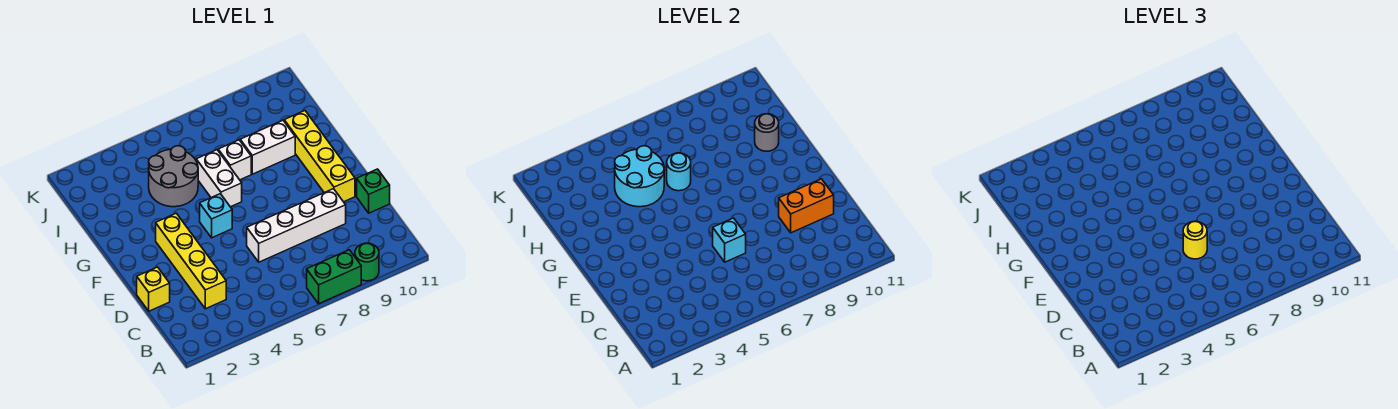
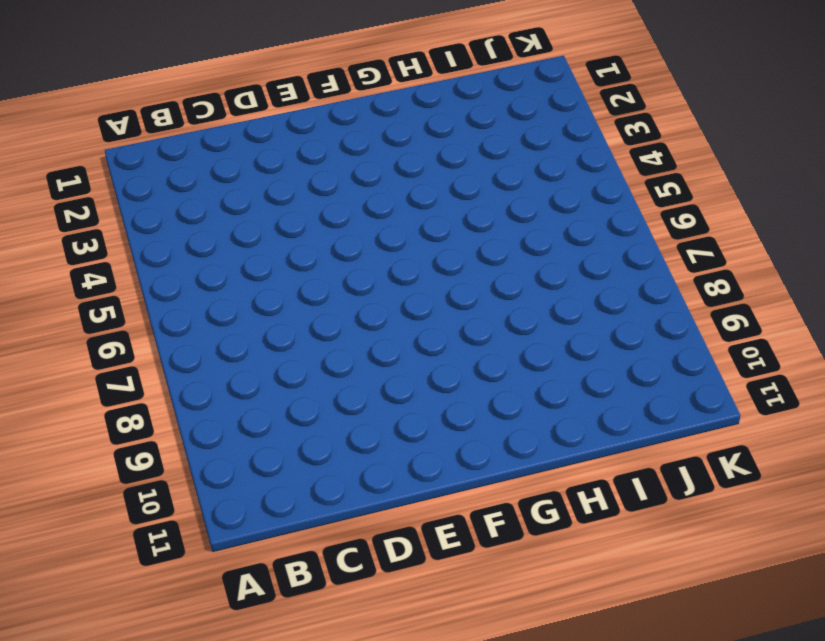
none -> green 1x2 brick [307,250,361,304]
none -> green 1x1 round brick [355,243,379,281]
none -> yellow 1x4 brick [156,213,226,309]

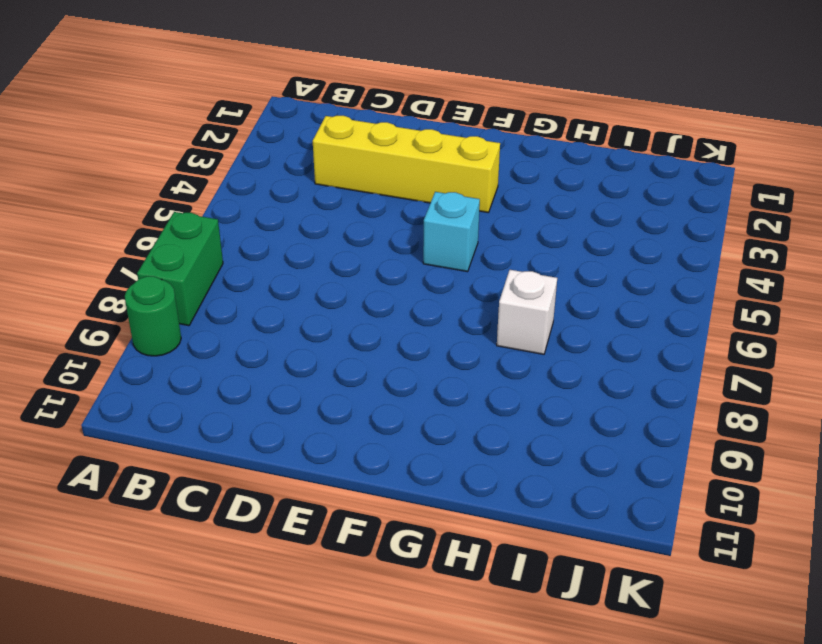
none -> yellow 1x1 brick [137,267,170,311]
none -> white 1x4 brick [247,189,346,262]
none -> green 1x1 brick [357,169,390,213]

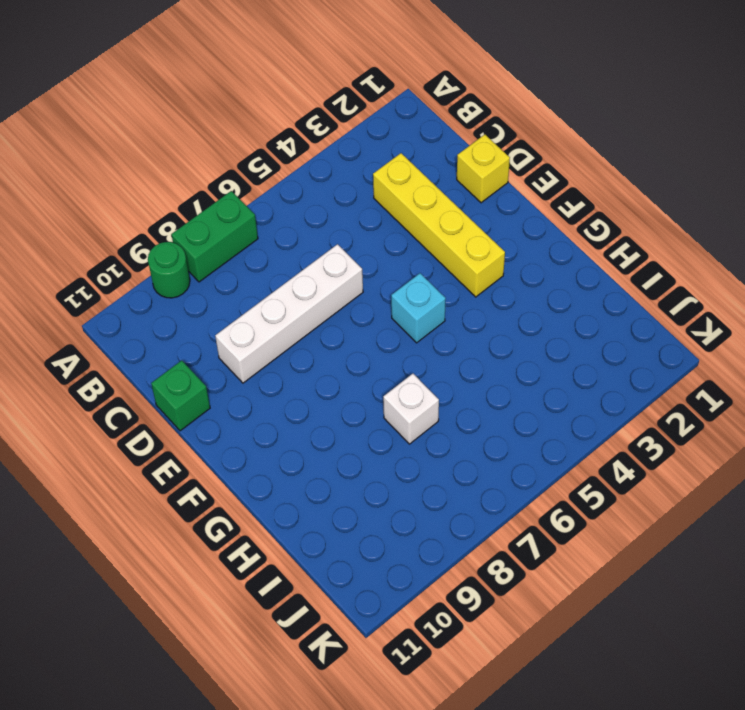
none -> yellow 1x4 brick [284,111,355,202]
none -> white 1x2 brick [196,150,242,207]
none -> grey 2x2 round brick [149,146,198,207]

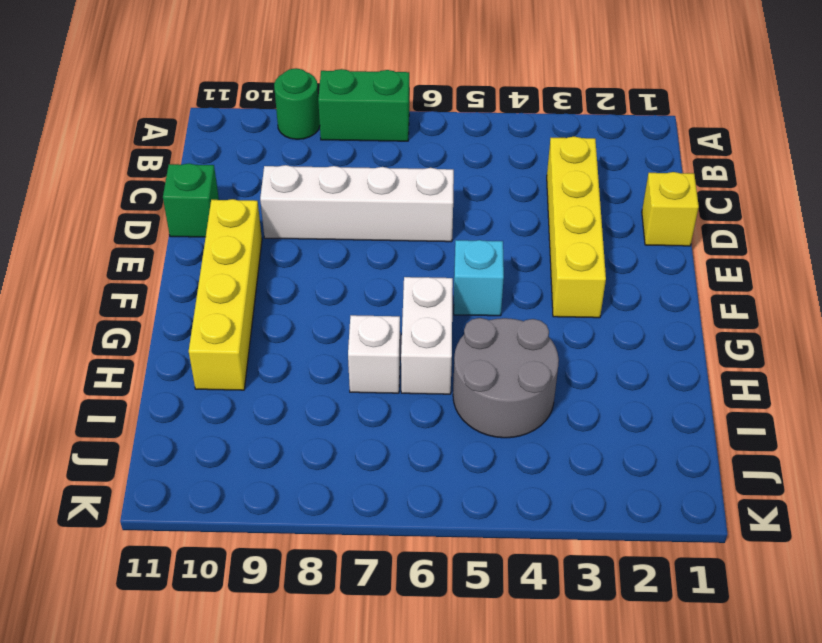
none -> white 1x2 brick [240,120,295,174]
none -> cyan 1x1 brick [713,218,746,262]
none -> orange 1x2 brick [779,179,834,233]

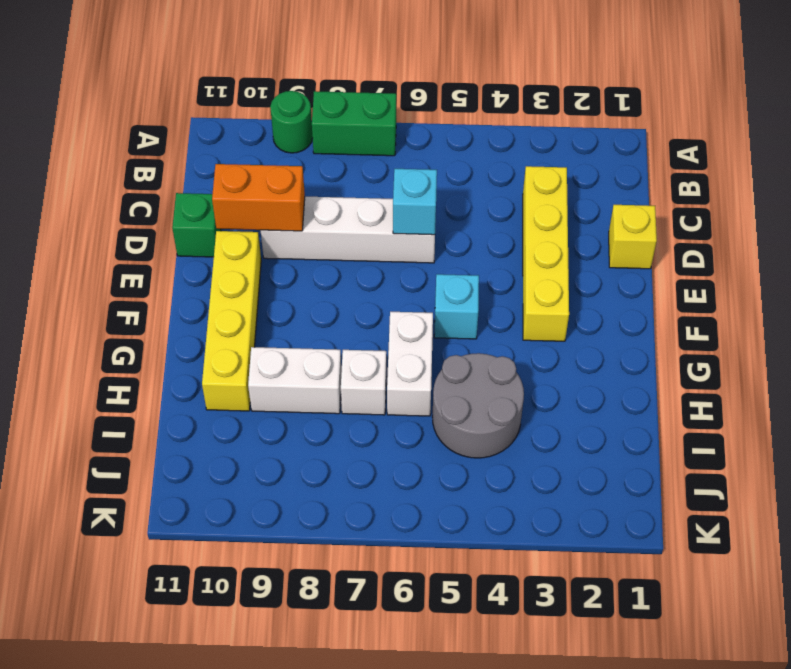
none -> cyan 2x2 round brick [615,146,664,207]
none -> cyan 1x1 round brick [667,153,691,191]
none -> grey 1x1 round brick [755,114,779,151]

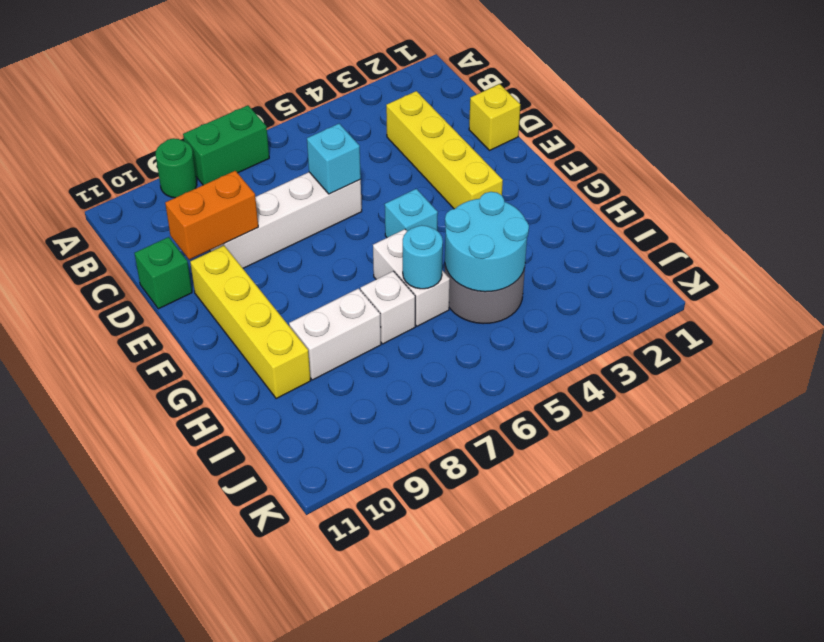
none -> grey 1x1 round brick [755,114,779,151]
none -> yellow 1x1 round brick [1183,221,1207,259]

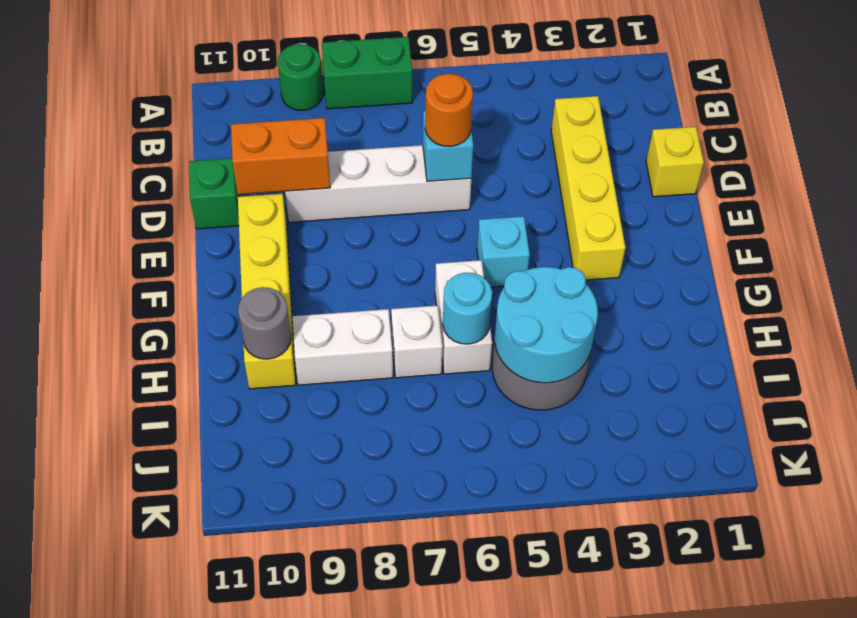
orange 1x1 round brick [425,74,473,146] -> yellow 1x1 round brick [1183,221,1207,259]

